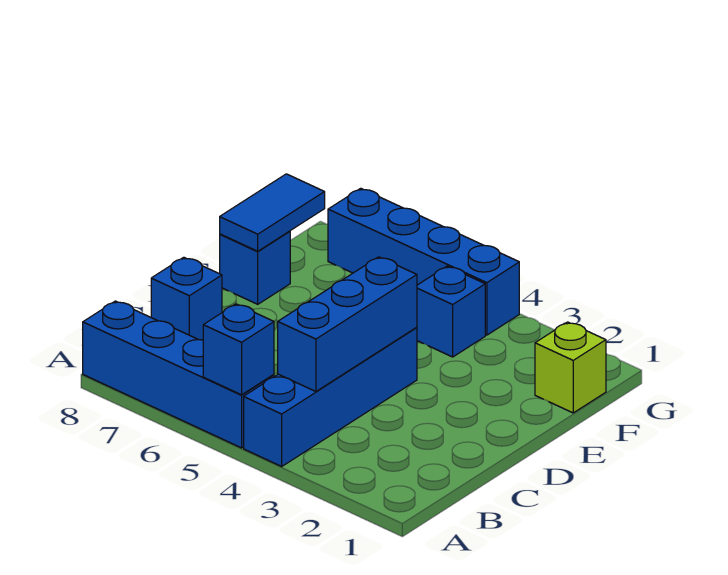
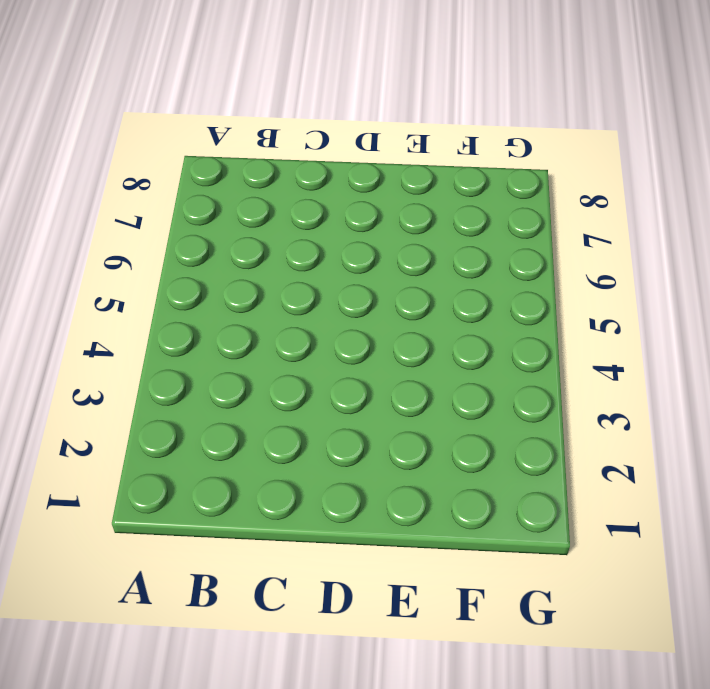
none -> blue 1x4 brick [244,327,417,466]
none -> blue 1x4 brick [83,301,274,448]

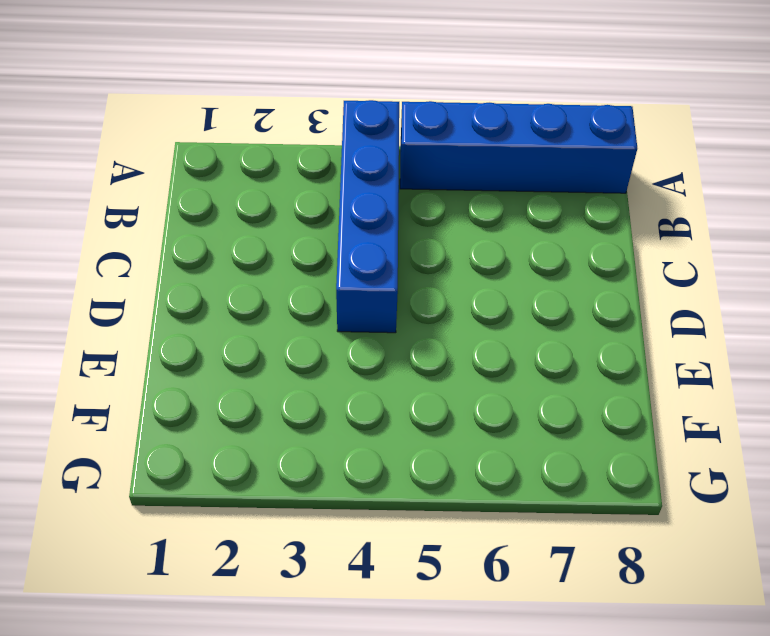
none -> blue 1x1 brick [151,257,222,340]
none -> blue 1x1 brick [220,231,290,304]

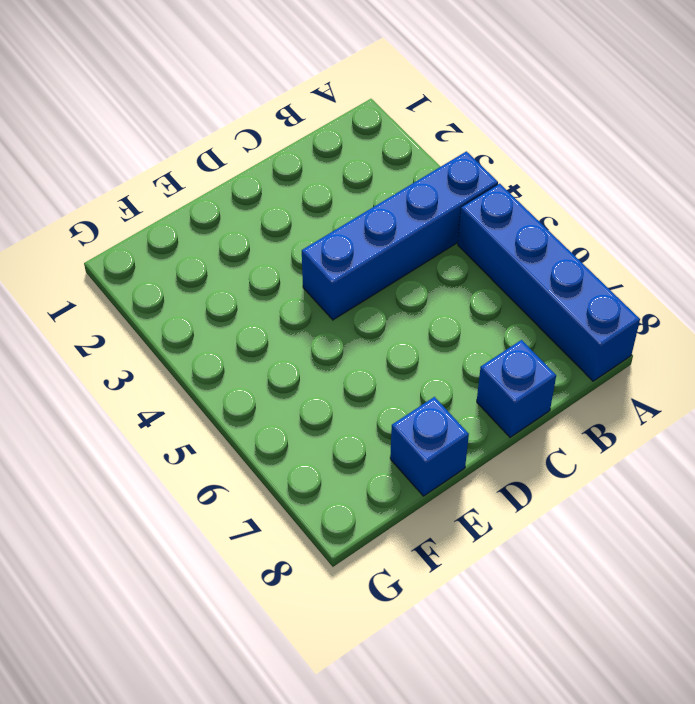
none -> lime 1x1 brick [535,322,606,413]
none -> blue 1x1 brick [417,266,485,357]

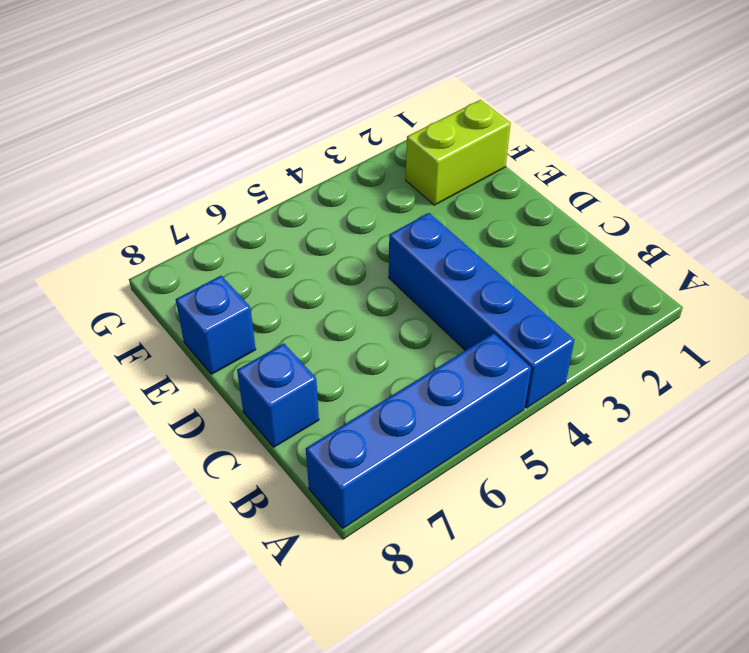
lime 1x2 brick [406,100,511,205] -> lime 1x1 brick [535,322,606,413]
none -> blue 1x1 brick [417,266,485,357]
none -> blue 1x4 brick [328,188,519,335]

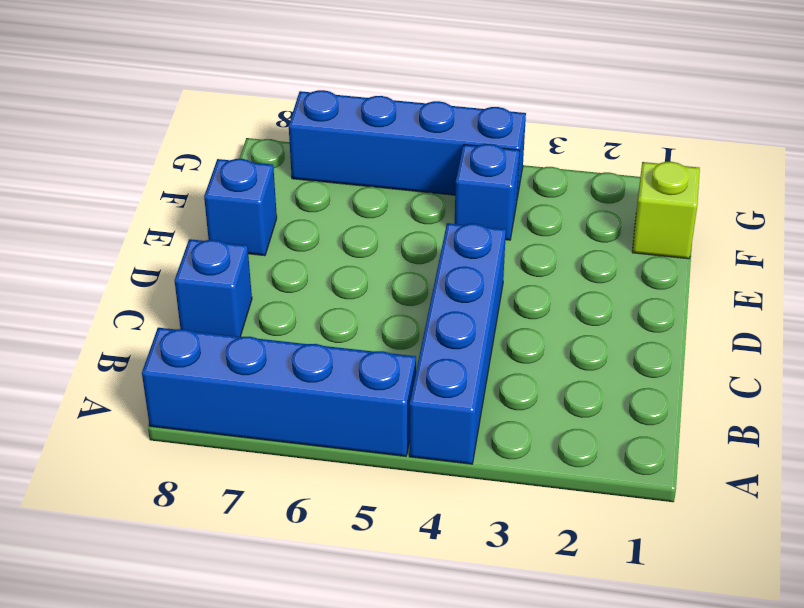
none -> blue 1x1 brick [203,304,274,395]
none -> blue 1x3 brick [278,257,417,392]

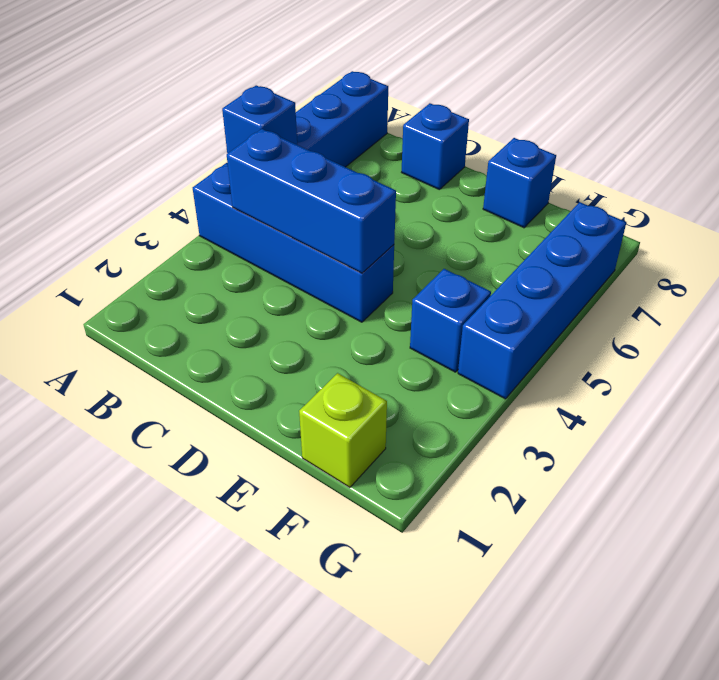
none -> blue 1x2 tile [220,174,325,251]

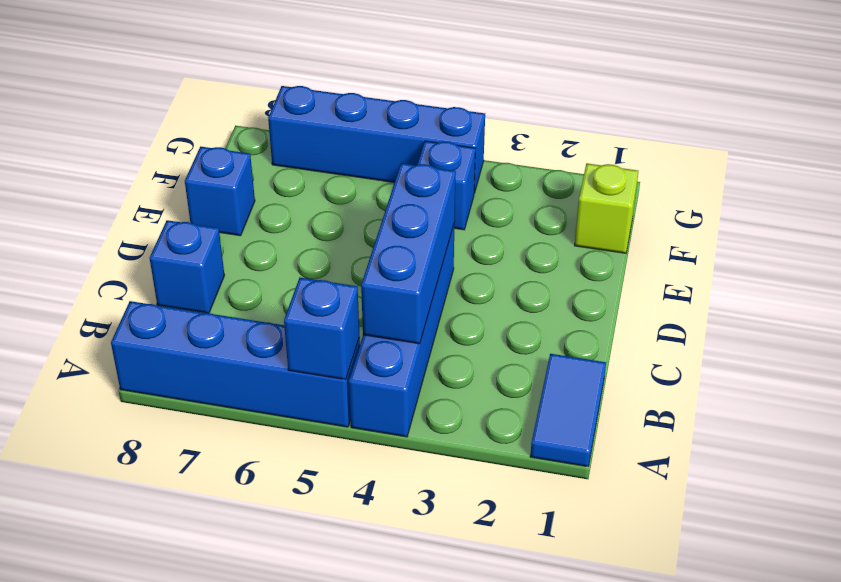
blue 1x2 tile [530,354,606,467] -> blue 1x2 tile moved to [220,174,325,251]

